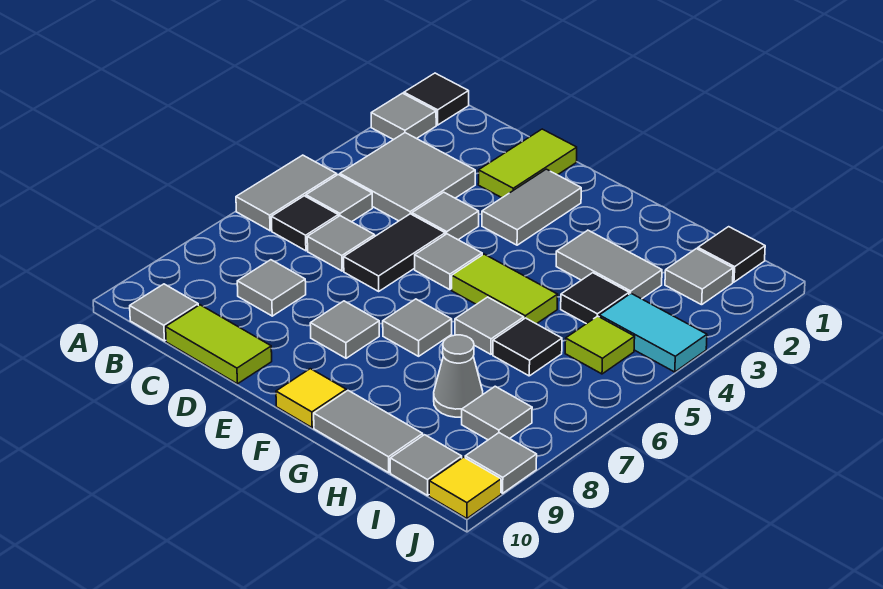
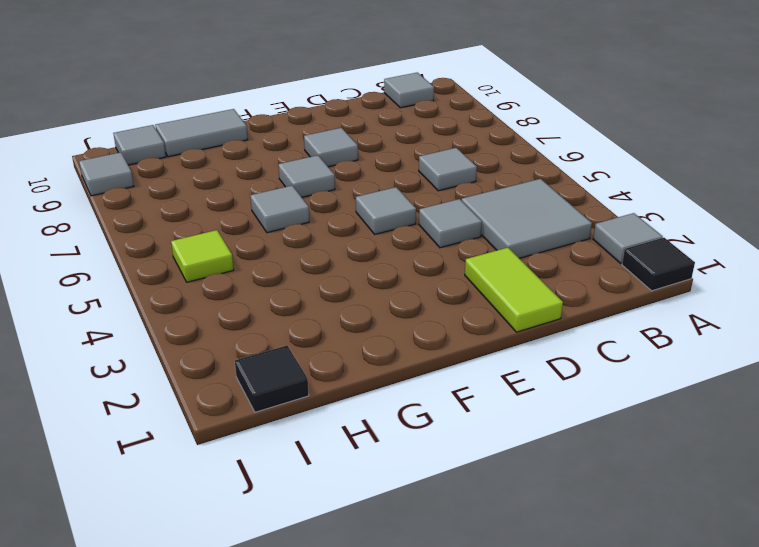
none -> grey 1x2 tile [236,155,337,231]
none -> grey 1x1 tile [306,175,373,222]
none -> black 1x1 tile [271,196,338,251]
none -> grey 1x1 tile [237,260,306,316]

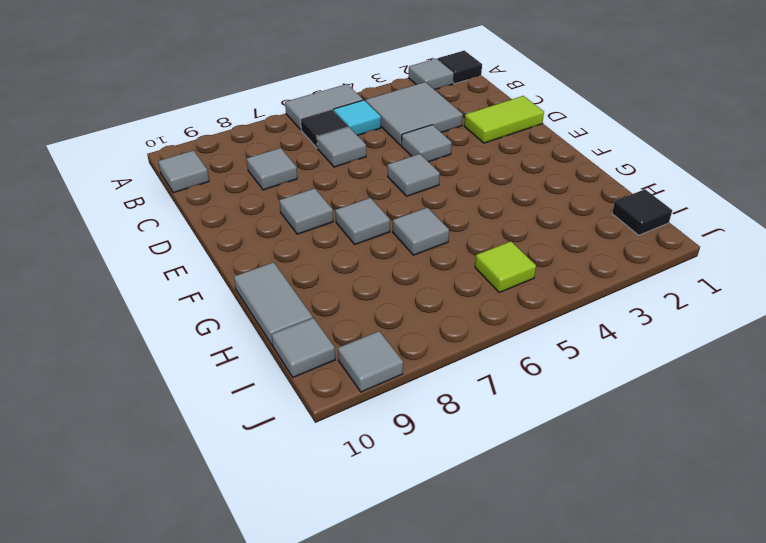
cyan 1x1 tile [334,100,381,136] -> grey 1x1 tile [306,175,373,222]
none -> lime 1x2 tile [166,305,272,384]
none -> black 1x2 tile [344,214,445,291]
none -> grey 1x2 tile [482,169,581,245]
none -> lime 1x2 tile [452,254,558,324]

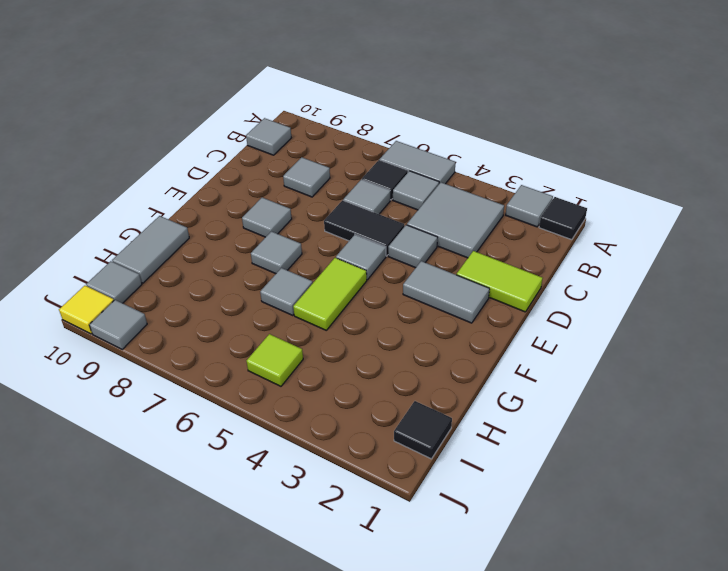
none -> lime 1x2 tile [166,305,272,384]
none -> yellow 1x1 tile [276,369,346,428]
none -> grey 1x2 tile [556,230,662,299]
none -> black 1x1 tile [561,273,629,324]

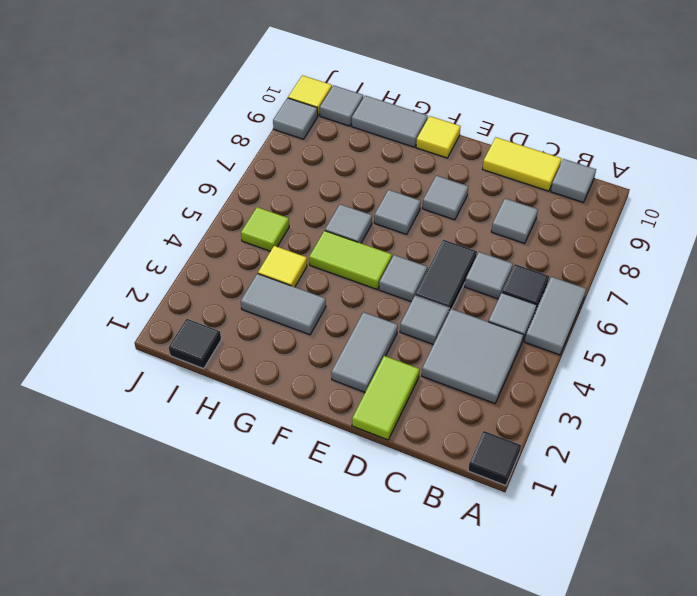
yellow 1x2 tile [483,137,562,191] -> lime 1x2 tile [166,305,272,384]
yellow 1x1 tile [258,246,307,287] -> black 1x1 tile [561,273,629,324]
none -> grey 1x1 tile [371,93,436,140]
none -> black 1x1 tile [493,318,562,376]
none -> grey 1x1 cone [434,335,483,417]
none -> grey 1x1 tile [665,249,733,305]

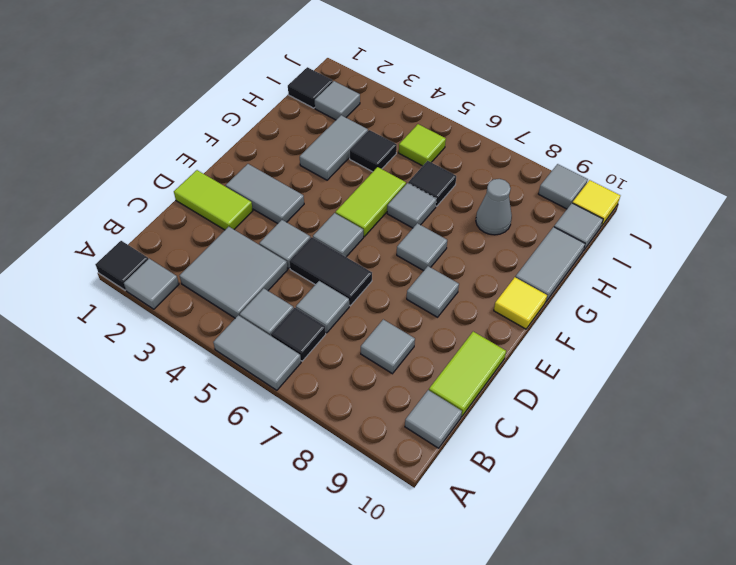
none -> cyan 1x2 tile [599,294,707,372]
none -> grey 1x1 tile [462,386,532,440]

